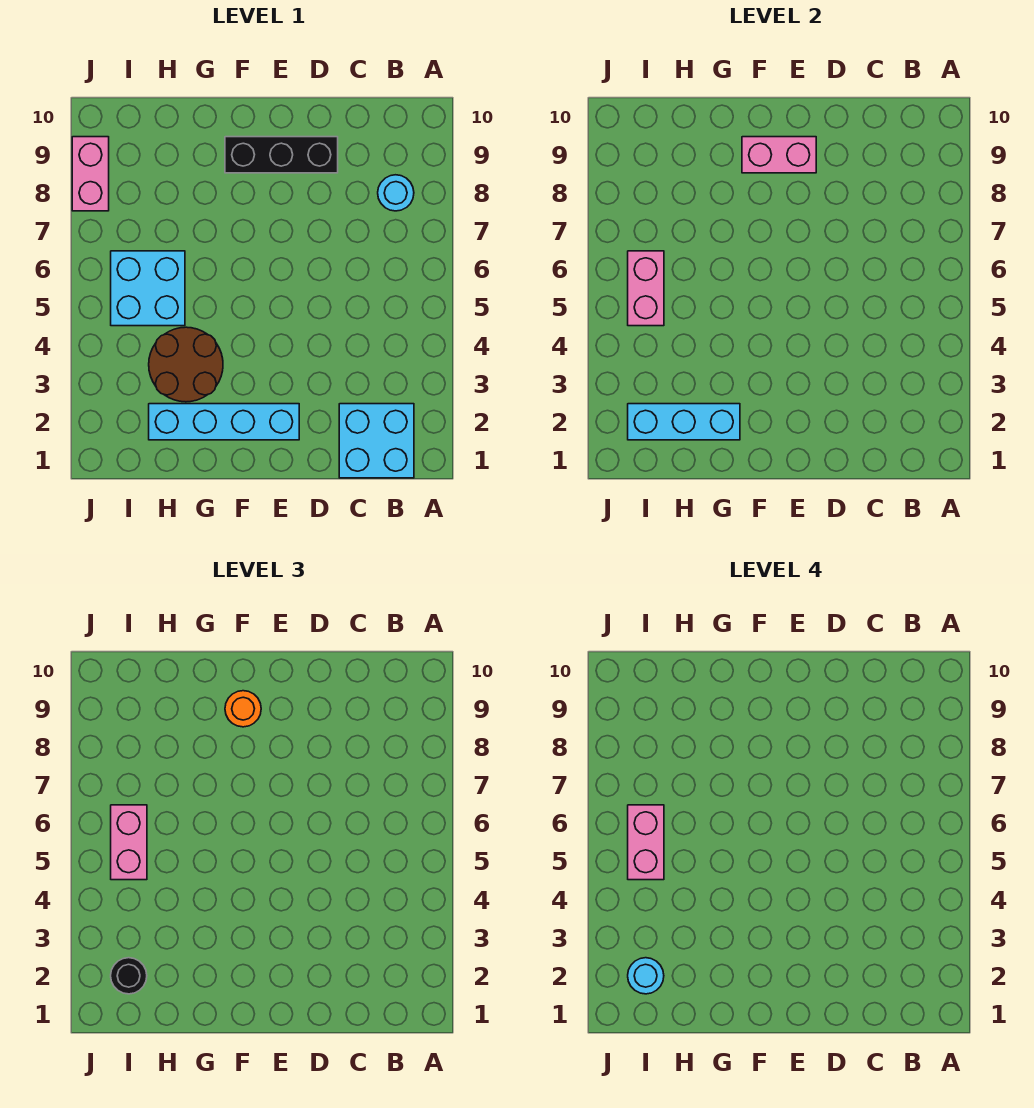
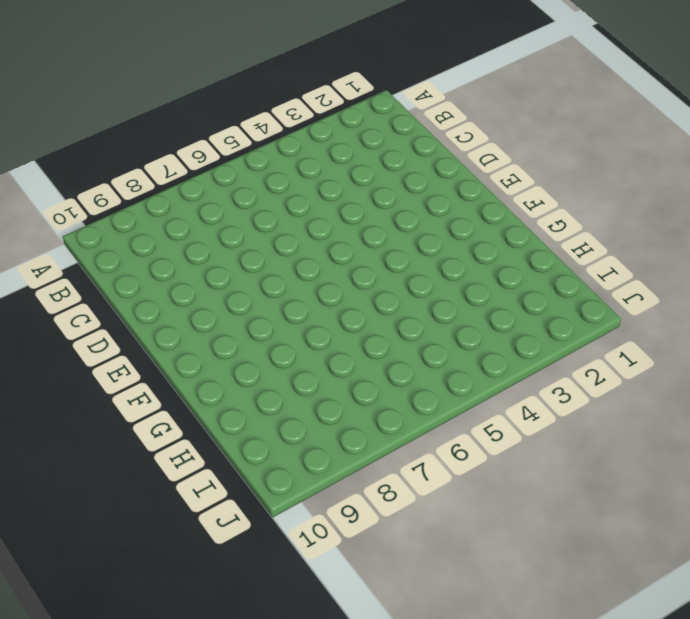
none -> cyan 2x2 brick [339,404,414,478]
none -> cyan 1x1 round brick [378,175,414,211]
none -> black 1x3 brick [225,137,338,173]

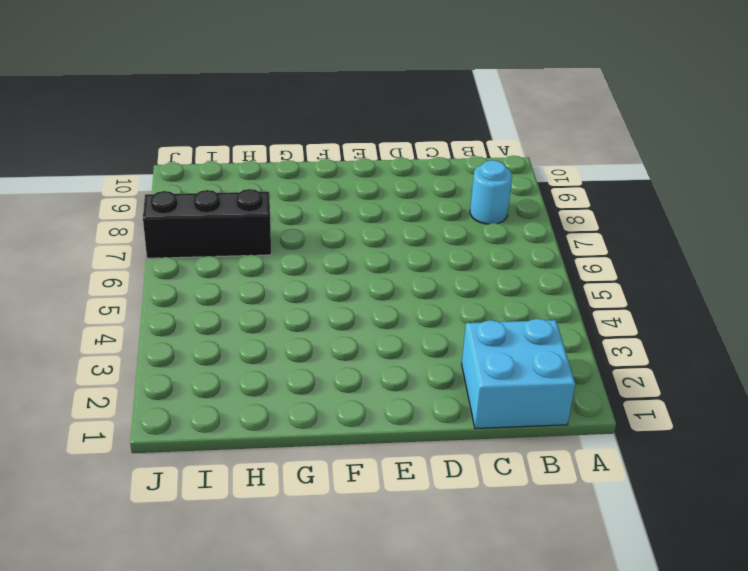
black 1x3 brick [143,189,271,258] -> black 1x3 brick moved to [225,137,338,173]
none -> cyan 1x4 brick [149,404,299,440]
none -> brown 2x2 round brick [149,327,223,402]
none -> cyan 2x2 brick [111,251,185,326]

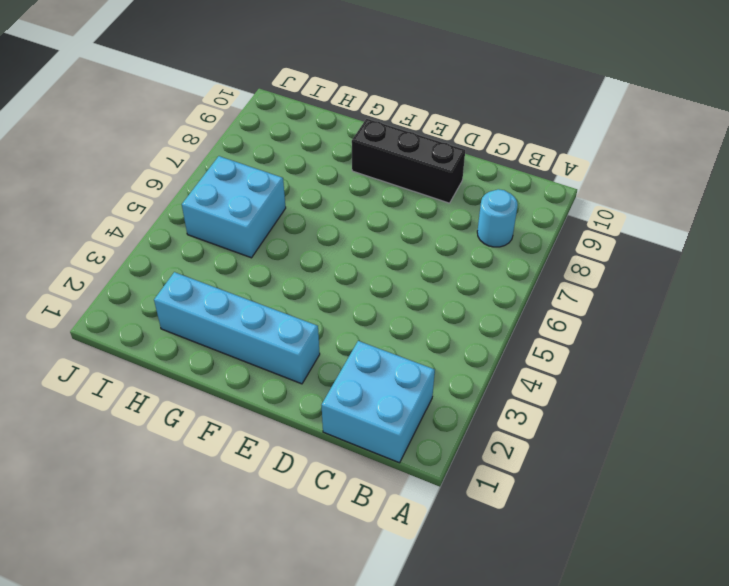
none -> brown 2x2 round brick [149,327,223,402]
none -> pink 1x2 brick [72,137,109,211]
none -> pink 1x2 brick [742,137,816,173]

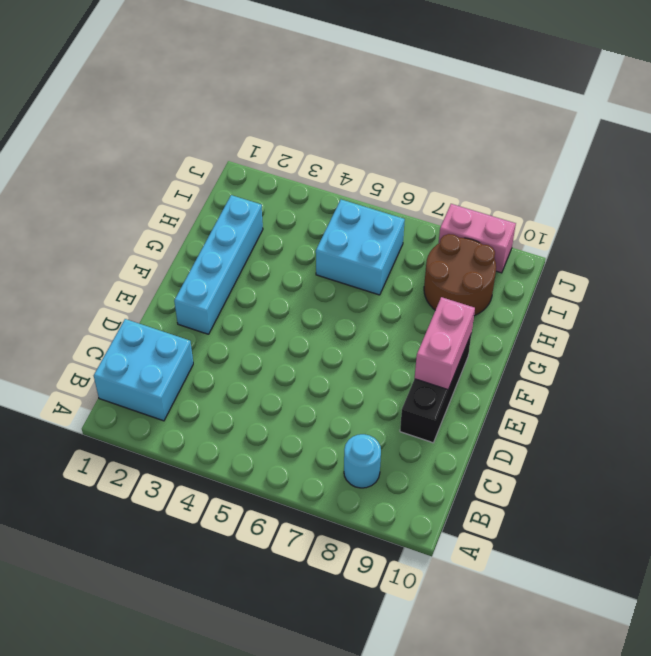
brown 2x2 round brick [424,234,496,316] -> brown 2x2 round brick moved to [149,327,223,402]
none -> cyan 1x3 brick [628,404,740,440]
none -> pink 1x2 brick [628,251,664,326]
none -> orange 1x1 round brick [225,691,261,727]

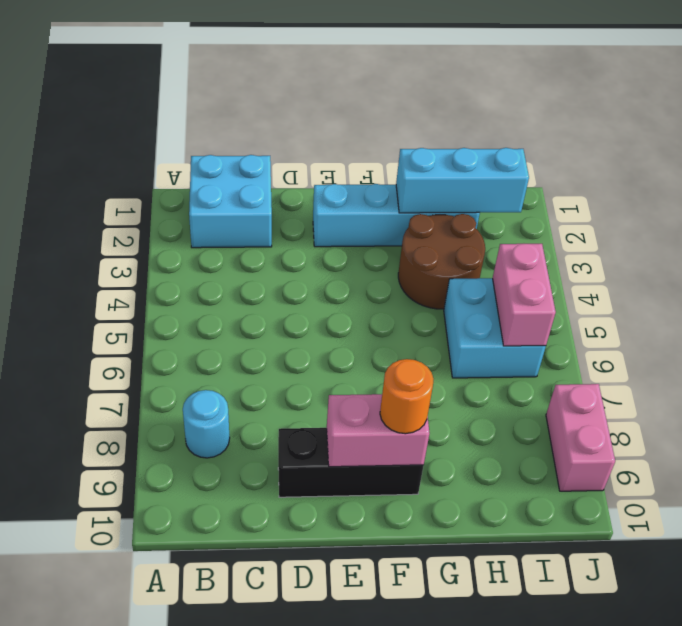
none -> black 1x1 round brick [111,958,147,994]
none -> pink 1x2 brick [111,805,147,880]
none -> cyan 1x1 round brick [628,958,664,994]

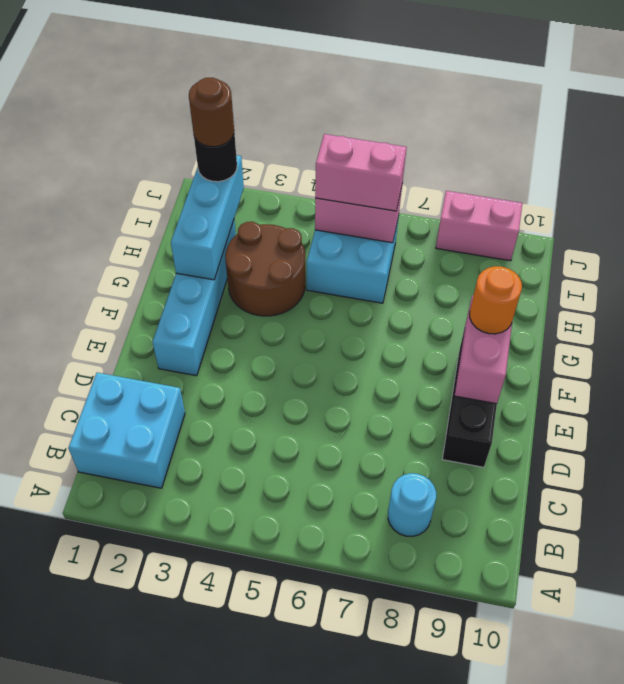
brown 1x1 round brick [189,78,234,147] -> cyan 1x1 round brick [628,958,664,994]
none -> pink 1x2 brick [628,805,664,880]

